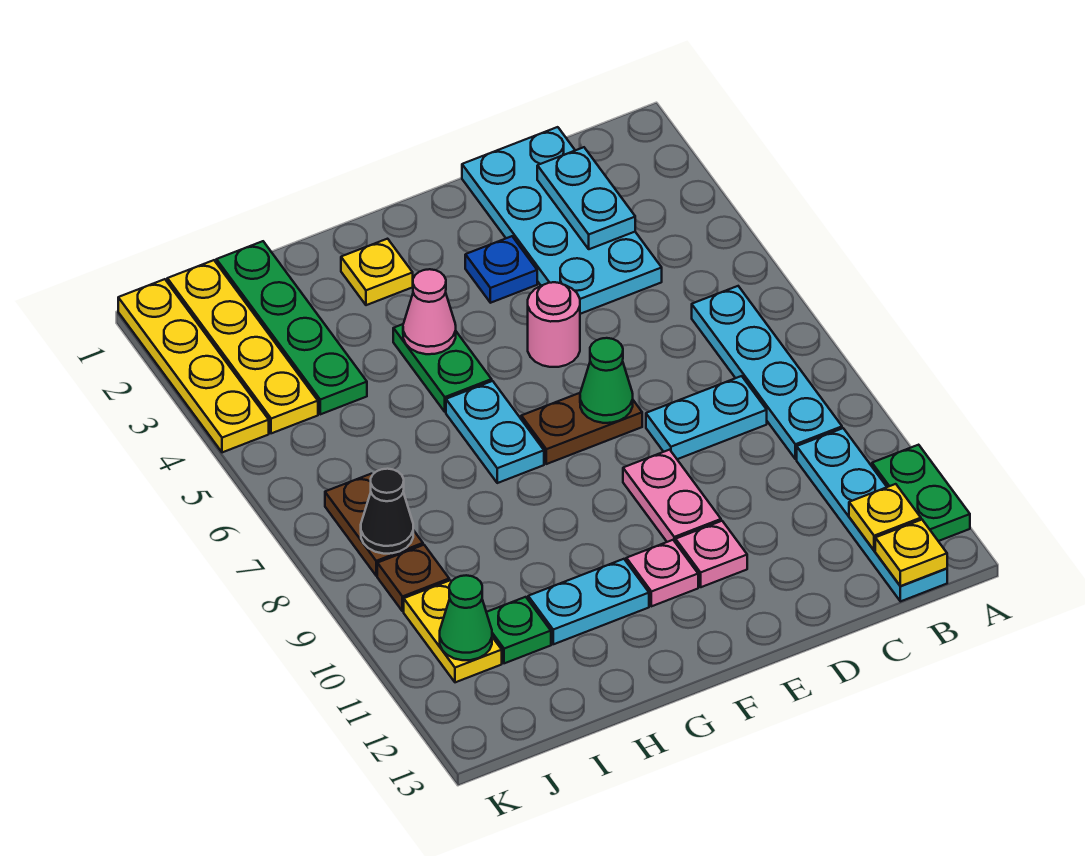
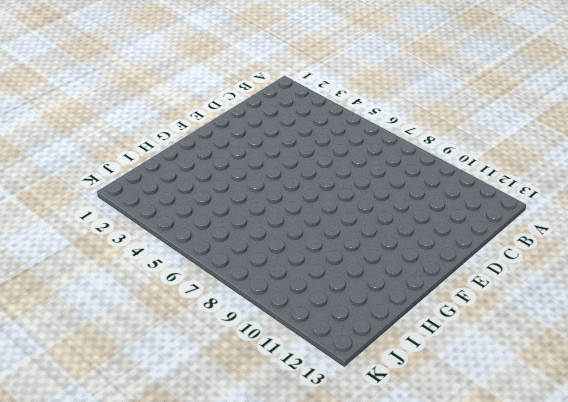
none -> green 1x2 plate [872,445,970,541]
none -> cyan 1x4 plate [692,286,842,459]
none -> cyan 1x4 plate [797,428,947,601]

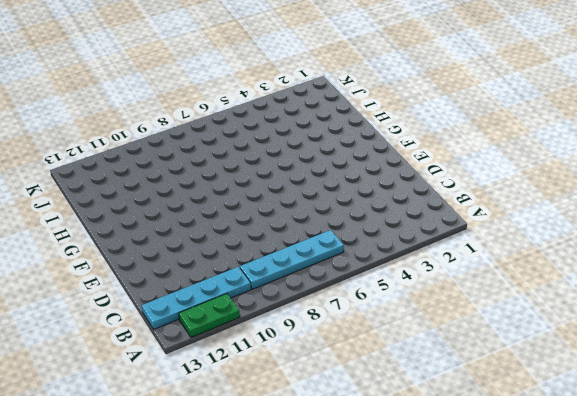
none -> cyan 2x4 plate [462,127,662,314]
none -> cyan 1x2 plate [646,376,767,459]
none -> blue 1x1 plate [465,236,537,303]

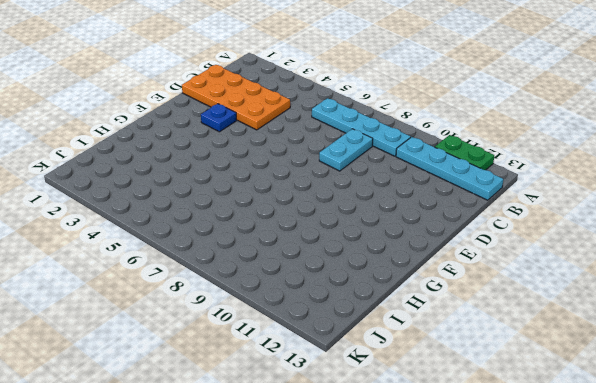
orange 2x4 plate [182,65,290,130] -> cyan 2x4 plate [462,127,662,314]
none -> pink 1x1 round brick [528,282,580,367]
none -> brown 1x2 plate [521,393,642,464]
none -> pink 1x2 plate [623,450,721,543]

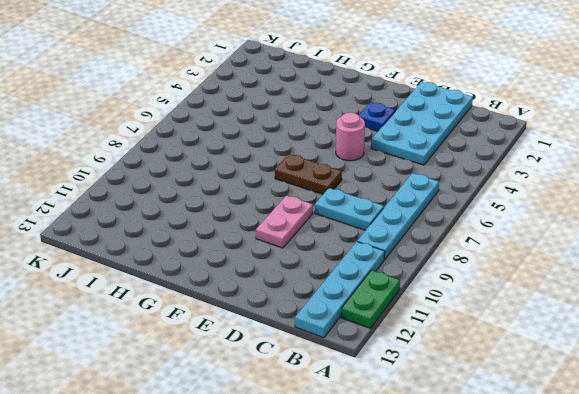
none -> pink 1x1 plate [676,521,747,587]
none -> pink 1x1 plate [626,540,698,606]
none -> yellow 1x1 plate [341,239,413,305]

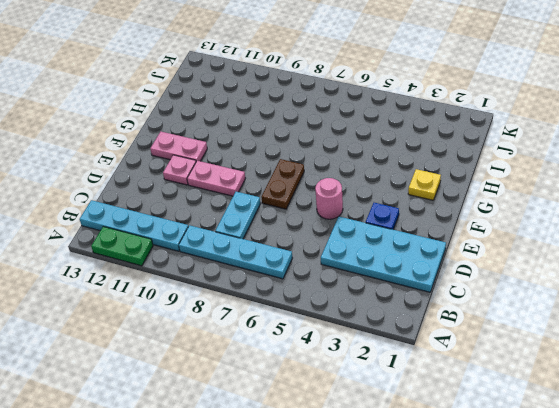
pink 1x2 plate [150,132,207,162] -> pink 1x1 plate [626,540,698,606]
none -> green 1x2 plate [393,324,492,412]
none -> cyan 1x2 plate [446,381,544,483]
none -> cyan 1x2 plate [528,559,649,644]

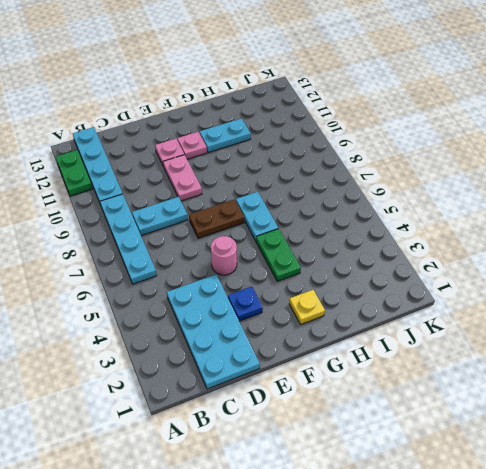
none -> green 1x4 plate [216,241,367,414]
none -> green 1x1 plate [486,597,551,663]
none -> yellow 1x4 plate [167,260,318,433]

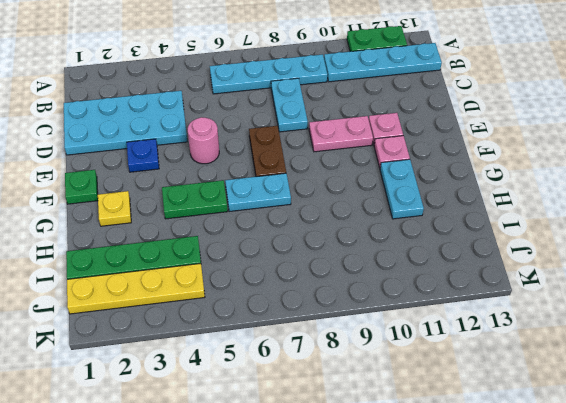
green 1x1 plate [65,170,98,204] -> green 1x1 plate moved to [486,597,551,663]
none -> brown 1x2 plate [325,474,423,576]
none -> brown 1x1 plate [377,545,449,611]
none -> yellow 1x2 plate [404,580,502,682]

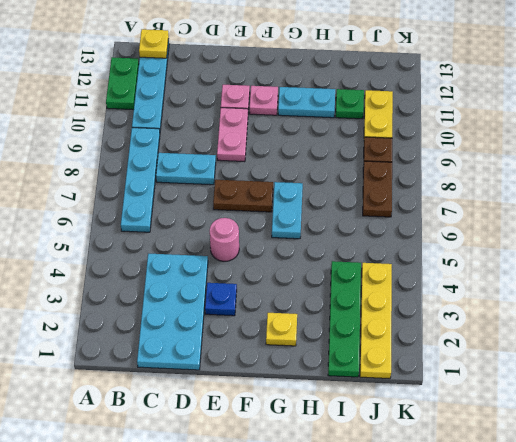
none -> green 1x2 plate [393,324,492,412]
none -> yellow 1x4 plate [118,279,269,452]
none -> yellow 1x1 plate [849,484,921,551]

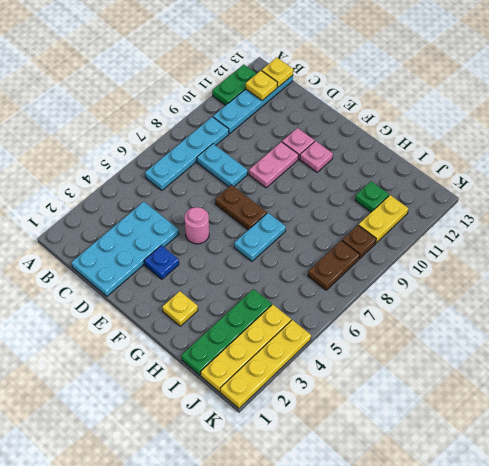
none -> green 1x2 plate [393,324,492,412]
none -> cyan 1x2 plate [528,559,649,644]
none -> cyan 1x2 plate [537,147,635,249]

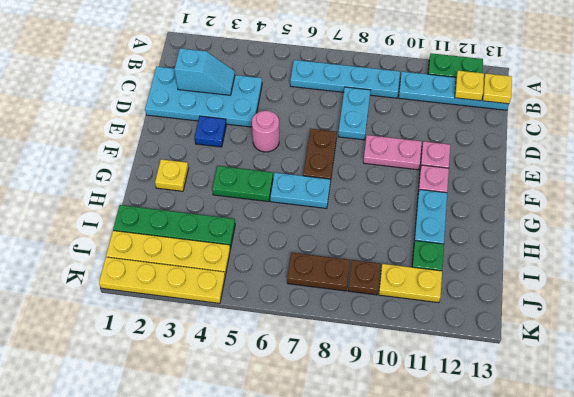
cyan 1x2 slope [174,48,235,95] -> cyan 1x2 plate [537,147,635,249]
none -> green 1x1 cone [580,338,633,423]
none -> pink 1x1 cone [403,269,456,354]
none -> black 1x1 cone [361,469,413,554]

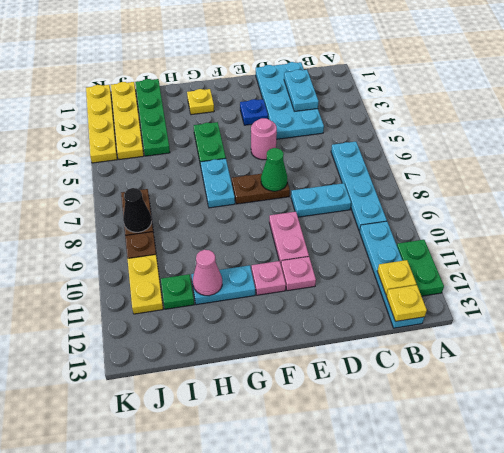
pink 1x1 cone [193,250,222,296] -> pink 1x1 cone moved to [403,269,456,354]
none -> green 1x1 cone [440,575,492,660]

